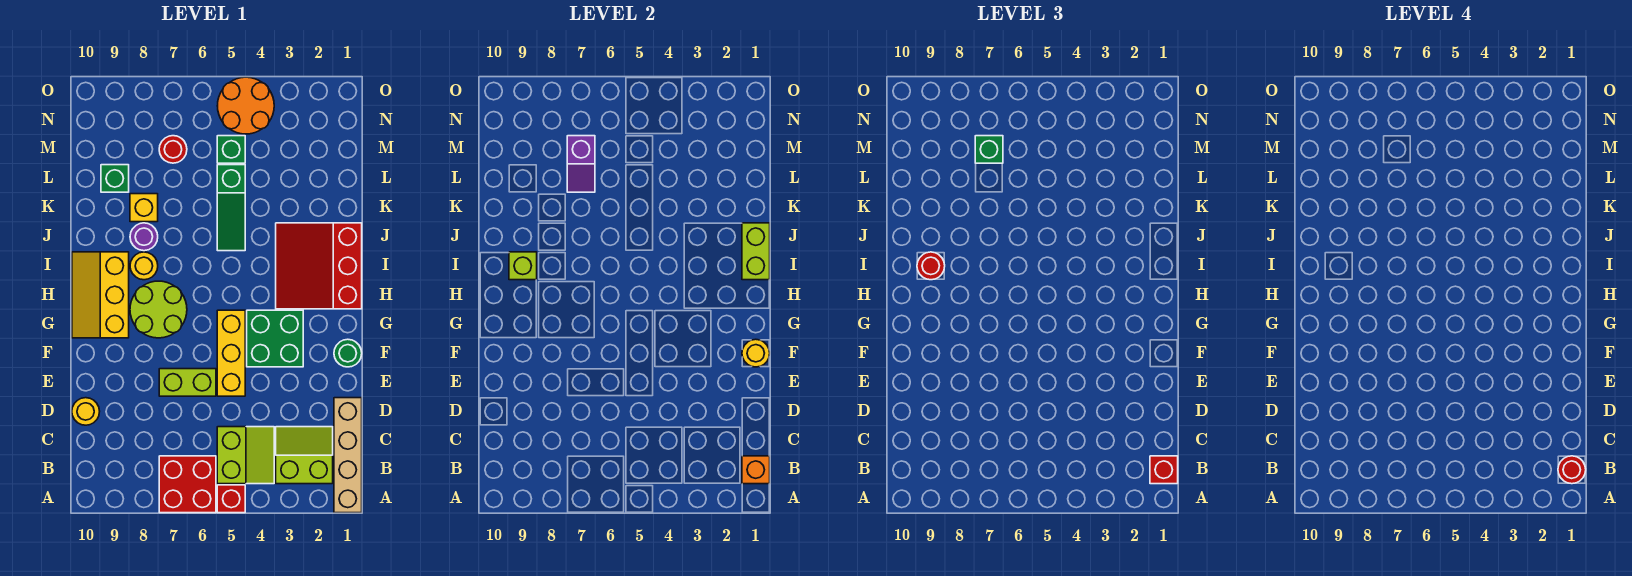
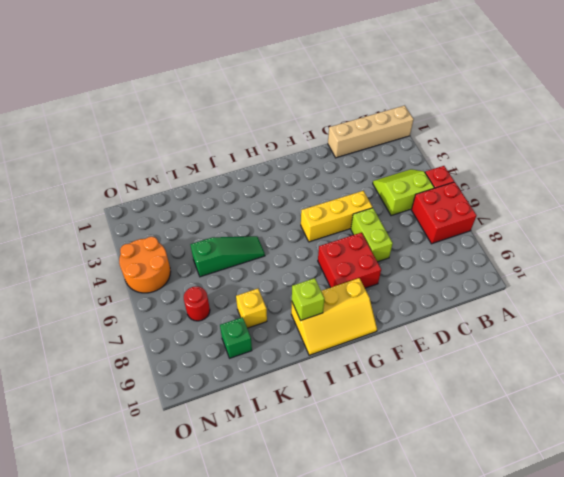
red 2x2 brick [318,233,381,288] -> lime 2x2 round brick [130,281,187,338]
none -> lime 2x2 slope [276,427,333,484]
none -> yellow 1x1 round brick [72,398,100,425]
none -> green 1x1 round brick [334,339,362,367]
none -> green 2x2 brick [247,310,303,367]

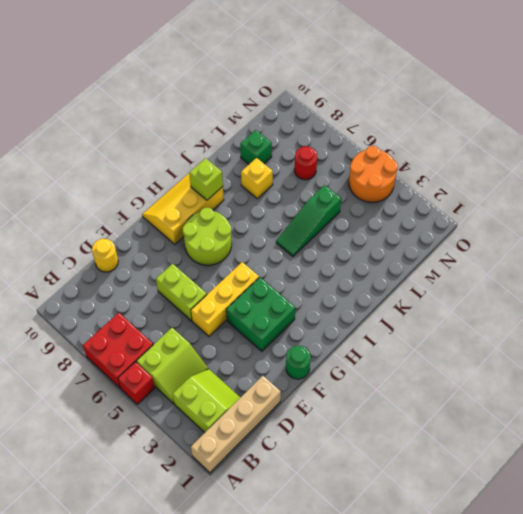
none -> red 3x3 slope [276,223,362,309]
none -> yellow 1x1 round brick [130,252,158,280]
none -> purple 1x1 round brick [130,223,158,251]
none -> green 1x1 brick [217,136,245,163]

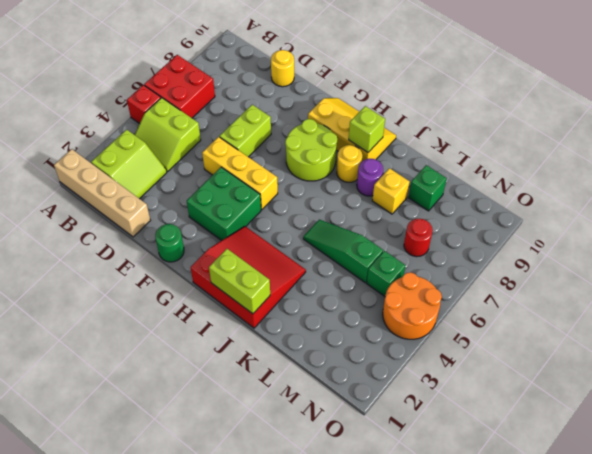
none -> orange 1x1 brick [742,456,770,484]
none -> yellow 1x1 round brick [742,339,770,367]
none -> purple 1x2 slope [567,136,595,192]
none -> red 1x1 brick [1150,456,1178,484]

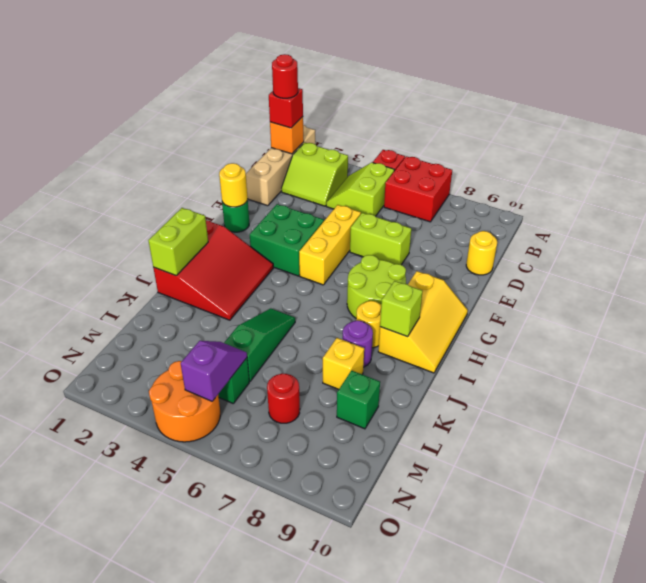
purple 1x2 slope [181,341,247,401] -> purple 1x2 slope moved to [567,136,595,192]
none -> red 1x1 round brick [917,252,945,280]
none -> green 1x1 brick [975,136,1003,163]

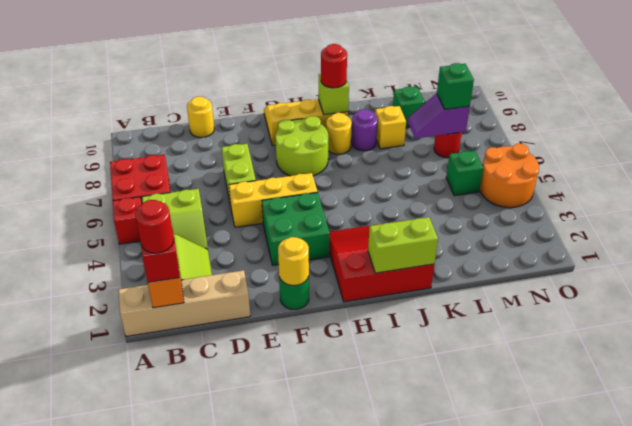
none -> green 1x3 slope [217,165,245,251]

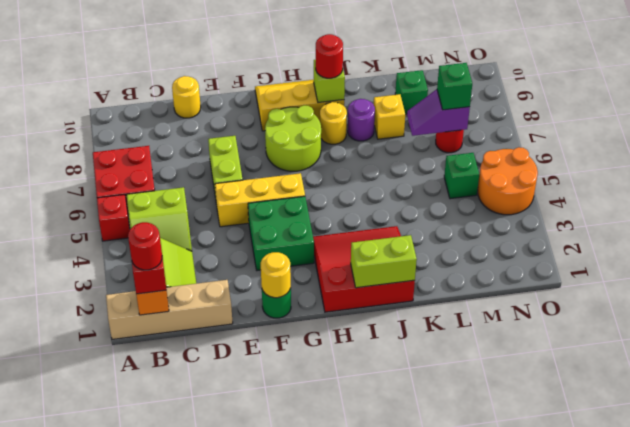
none -> green 1x3 slope [217,165,245,251]

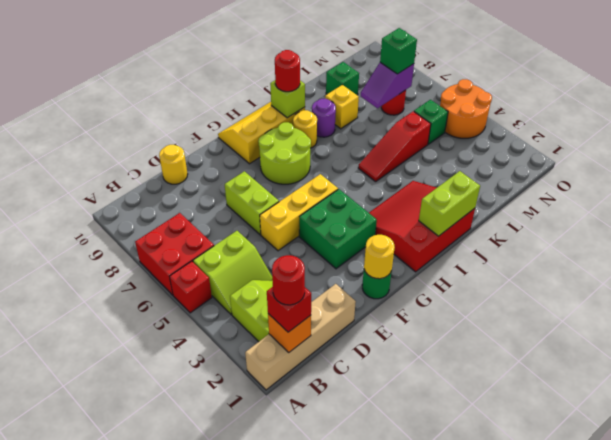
red 1x3 slope [358,111,431,182] -> green 1x3 slope [217,165,245,251]

